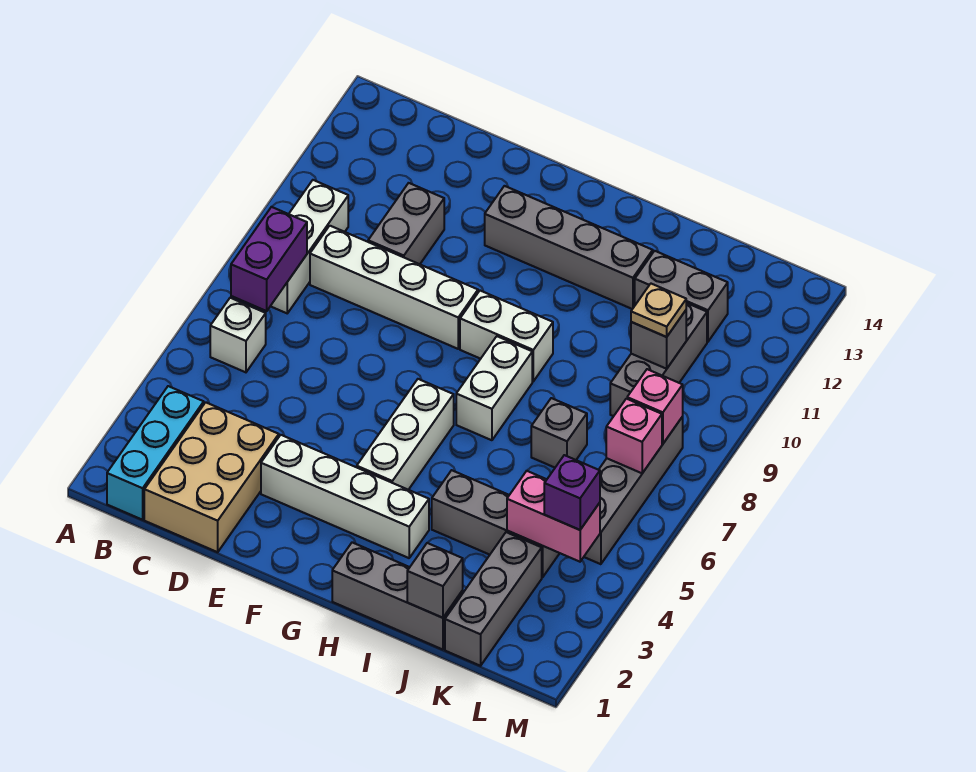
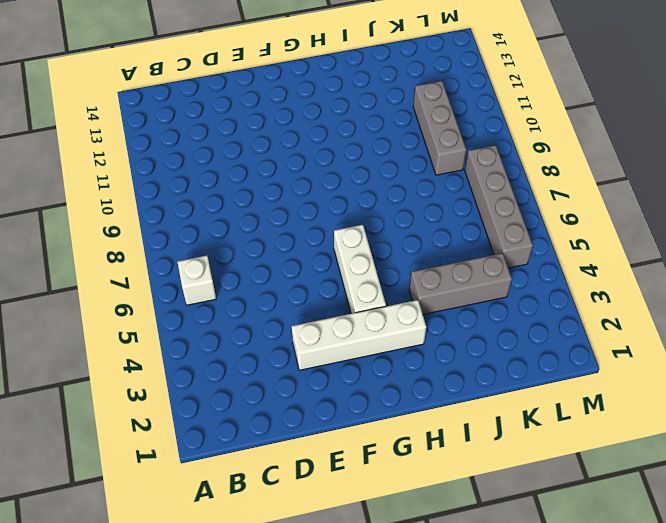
none -> cyan 1x3 brick [107,386,204,520]
none -> white 1x3 brick [271,180,348,313]
none -> tan 2x3 brick [144,402,279,552]

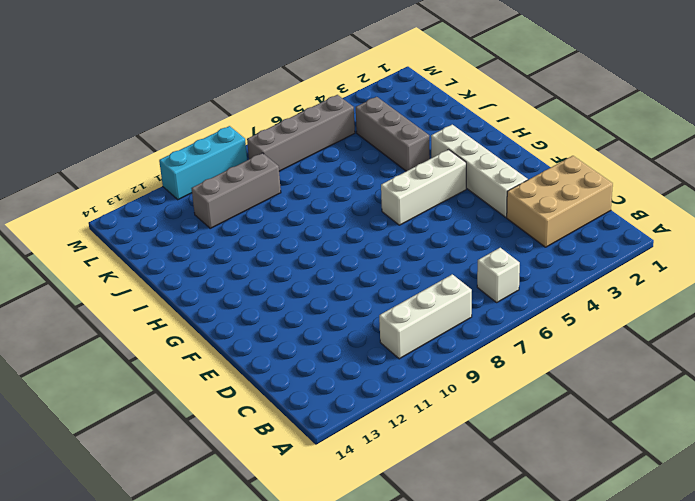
cyan 1x3 brick [159,126,247,200] -> cyan 1x3 brick moved to [107,386,204,520]
none -> white 1x4 brick [310,226,478,349]
none -> grey 1x2 brick [368,183,444,264]
none -> grey 1x4 brick [485,186,653,309]

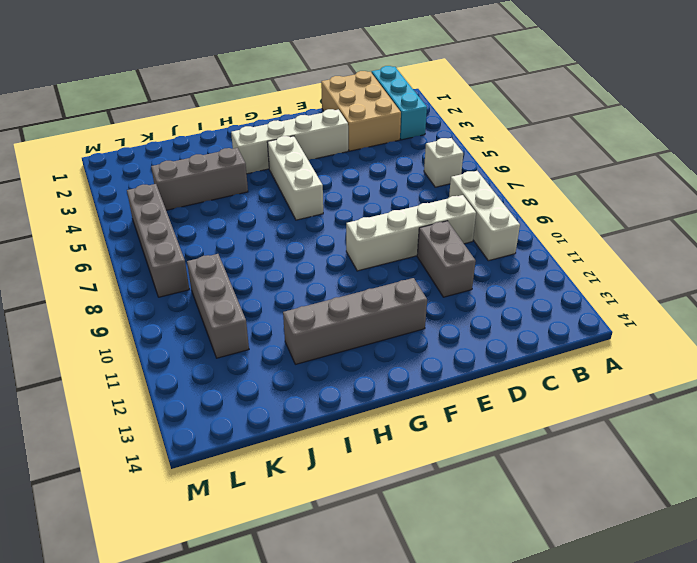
none -> white 1x2 brick [460,291,553,381]
none -> grey 1x3 brick [332,542,463,650]
none -> white 1x2 brick [456,336,532,440]

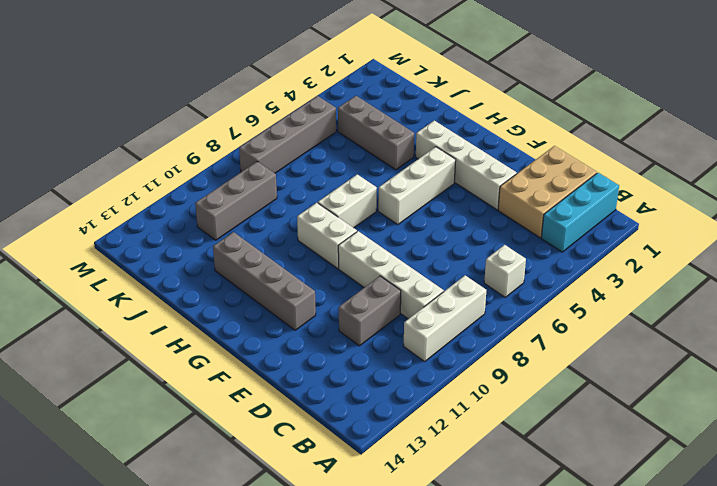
none -> grey 1x3 brick [332,542,463,650]
none -> grey 1x1 brick [531,398,587,468]
none -> grey 1x2 brick [635,251,728,342]

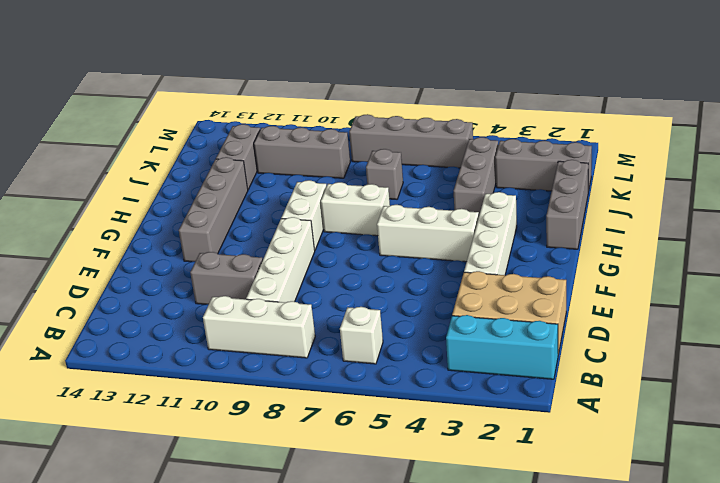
none -> purple 1x2 brick [231,207,307,311]
none -> grey 1x1 brick [407,543,463,618]
none -> pink 1x2 brick [507,471,600,562]

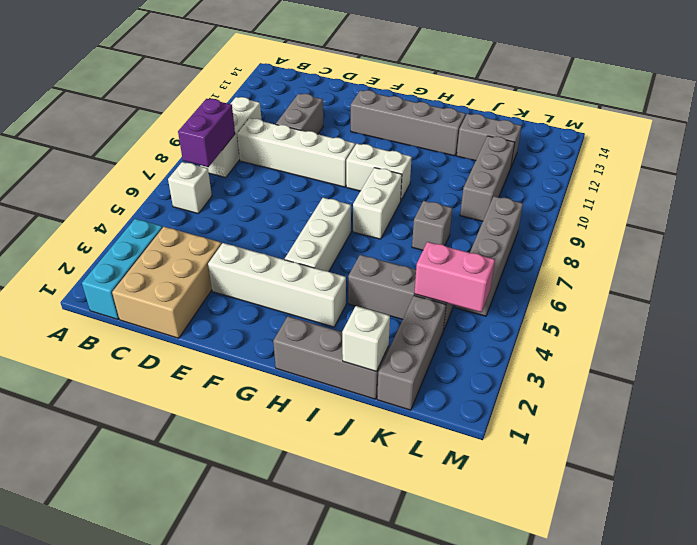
white 1x1 brick [342,306,390,372] -> grey 1x1 brick [407,543,463,618]
none -> grey 1x1 brick [631,310,686,369]
none -> pink 1x1 brick [606,399,662,473]
none -> pink 1x1 brick [627,369,683,444]

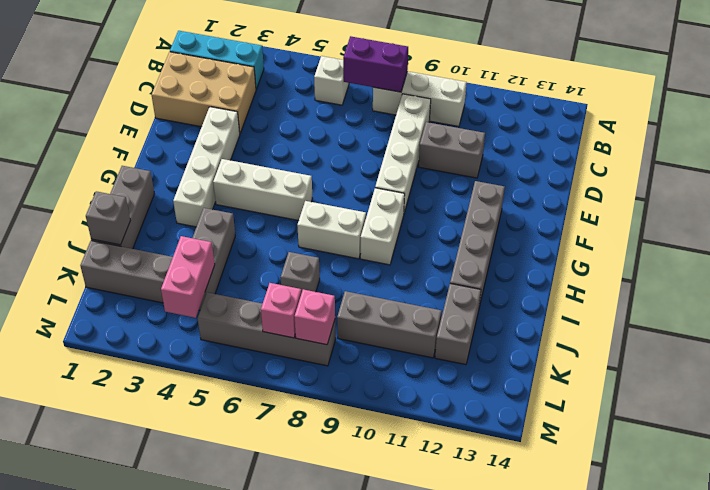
none -> grey 1x1 brick [631,310,686,369]
none -> tan 1x1 plate [631,284,686,337]
none -> purple 1x1 brick [544,455,600,530]

